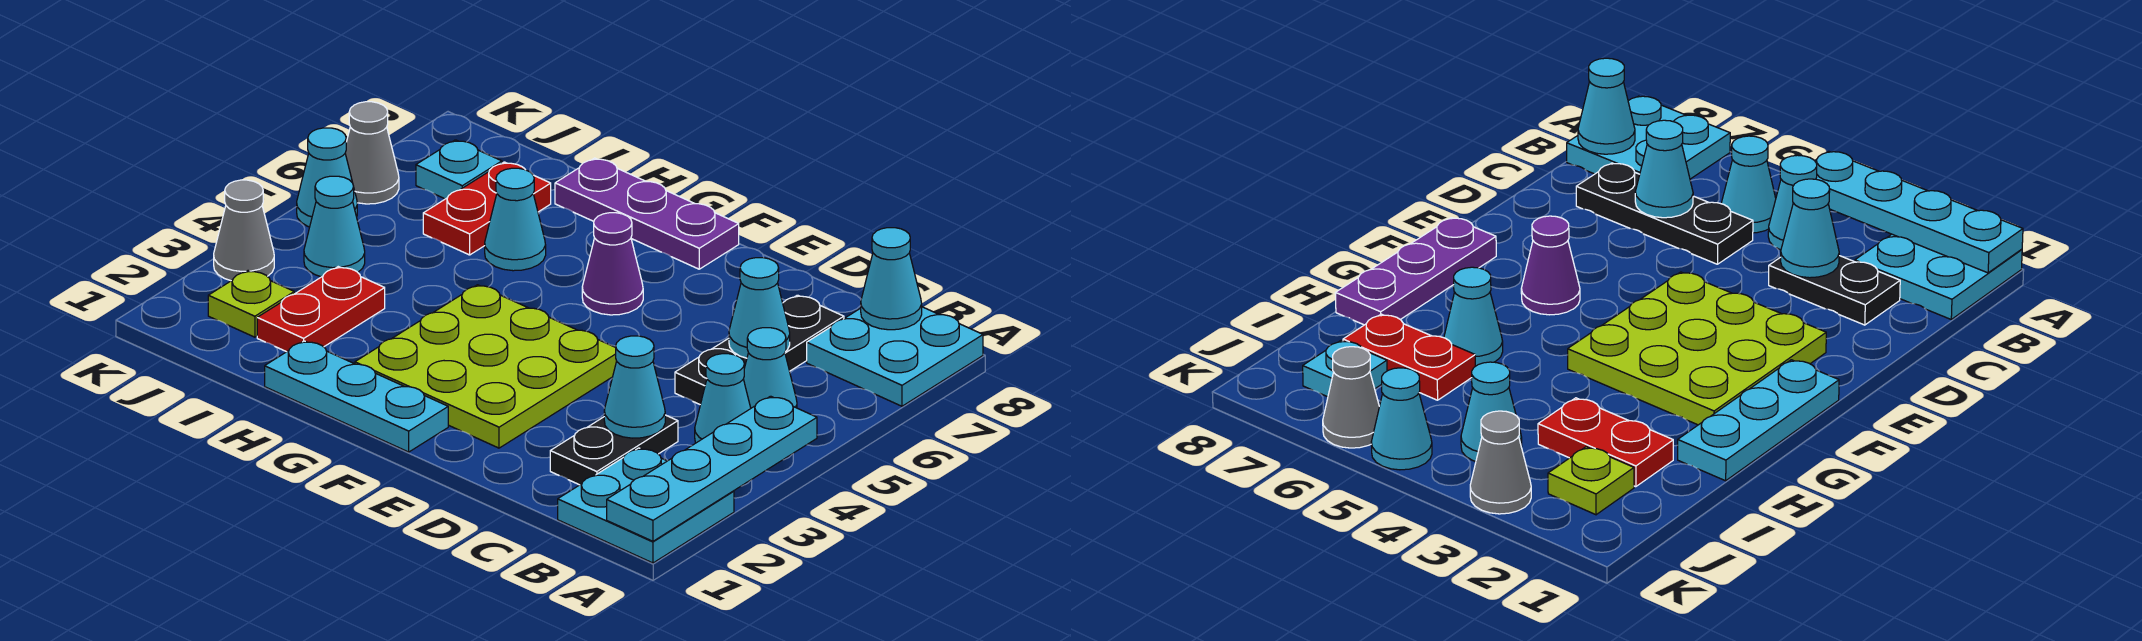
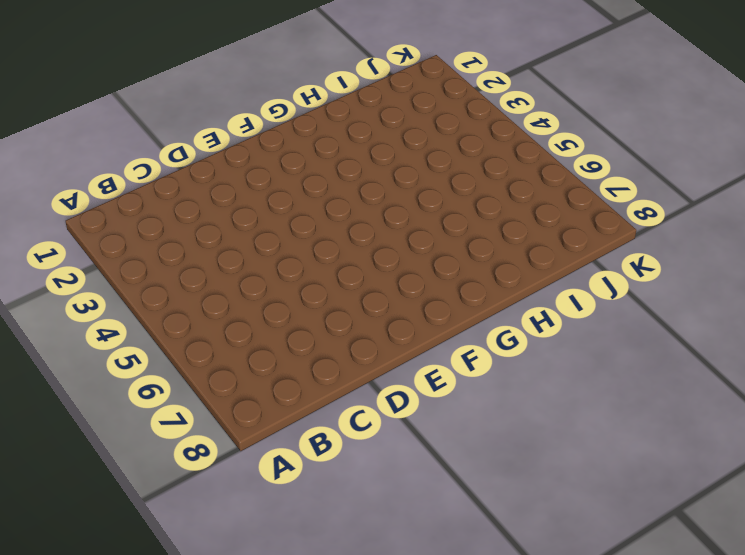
none -> cyan 2x2 plate [558,448,734,563]
none -> cyan 2x2 plate [807,307,983,406]
none -> cyan 1x1 cone [695,354,751,443]

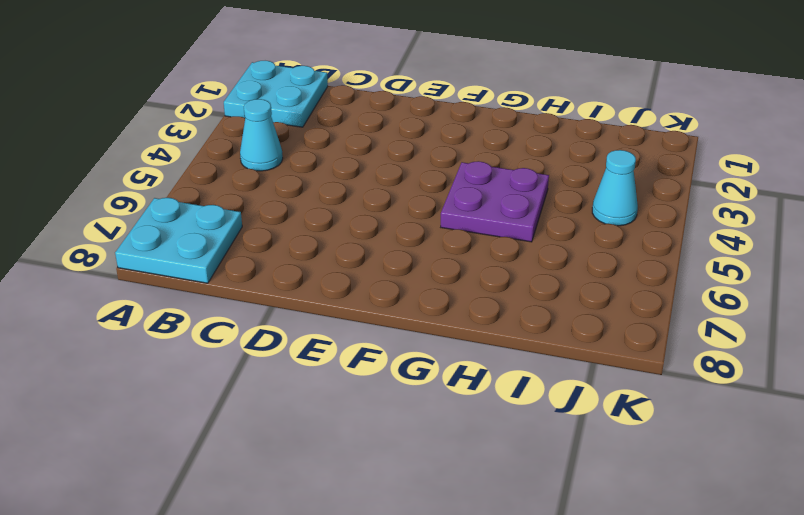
purple 2x2 plate [441,161,549,242] -> lime 3x3 plate [355,285,617,448]
none -> cyan 1x1 cone [744,328,797,408]
none -> black 1x2 plate [550,415,678,485]
none -> black 1x3 plate [675,295,844,405]

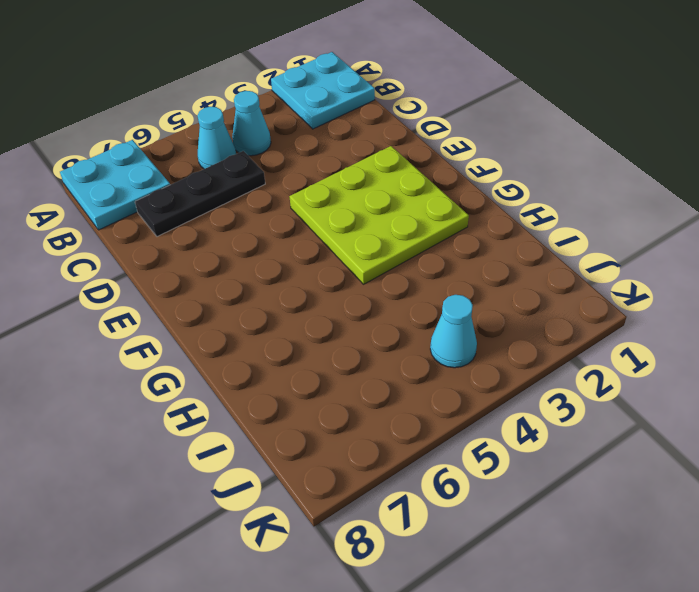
none -> black 1x2 plate [550,415,678,485]
none -> cyan 1x3 plate [265,341,448,452]
none -> purple 1x1 cone [582,213,643,315]

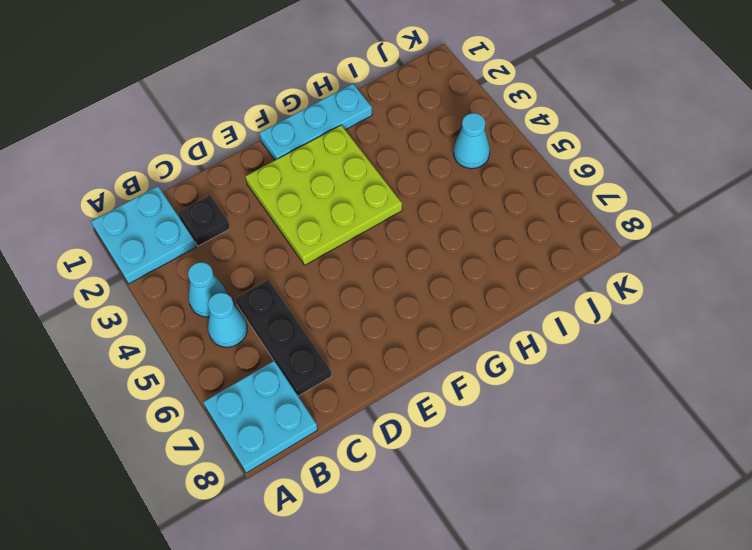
black 1x1 plate [178,195,230,246] -> black 1x2 plate [550,415,678,485]
none -> purple 1x1 cone [582,213,643,315]
none -> purple 1x3 plate [555,158,739,269]
none -> cyan 1x1 cone [485,168,546,271]

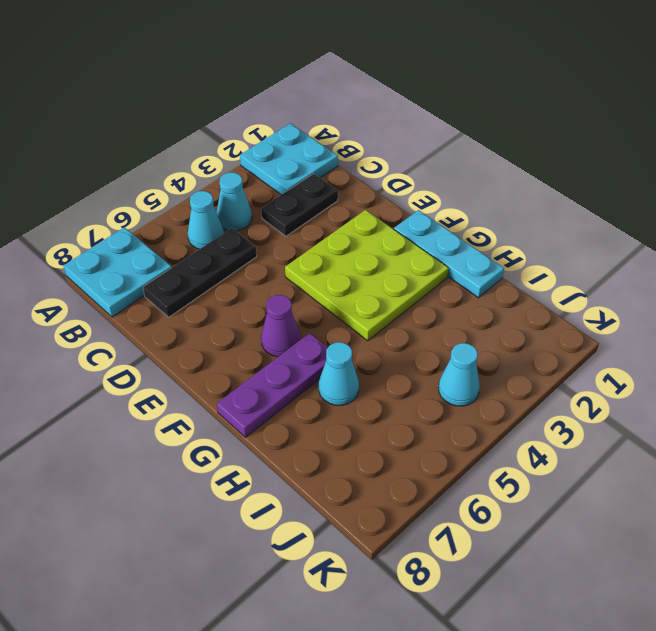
purple 1x3 plate [217,333,328,437] -> purple 1x3 plate turned to [555,158,739,269]
none -> red 1x2 plate [257,267,385,352]
none -> red 1x2 plate [423,162,551,255]
none -> lime 1x1 plate [208,271,294,337]

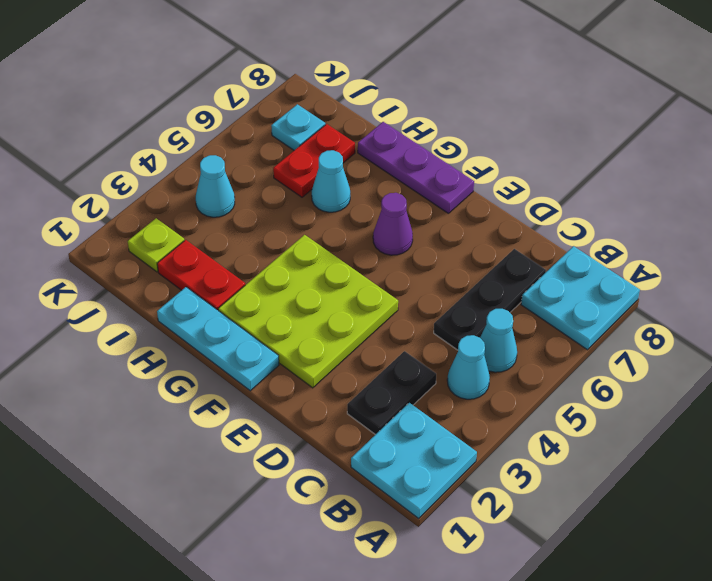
red 1x2 plate [157,240,245,310] -> red 1x2 plate turned to [257,267,385,352]
none -> grey 1x1 cone [214,180,274,281]
none -> cyan 1x1 cone [297,128,357,227]
none -> grey 1x1 cone [345,102,399,204]

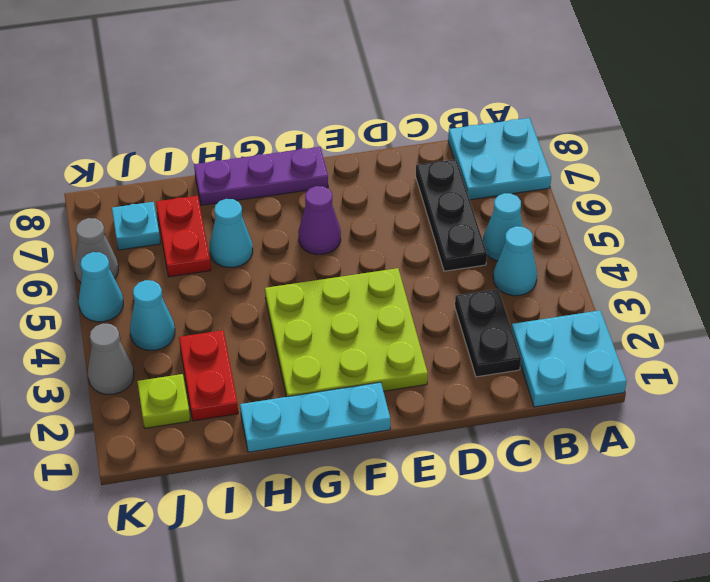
none -> cyan 1x4 plate [607,396,817,541]
none -> cyan 1x1 cone [861,228,922,330]
none -> cyan 1x1 cone [604,336,665,438]

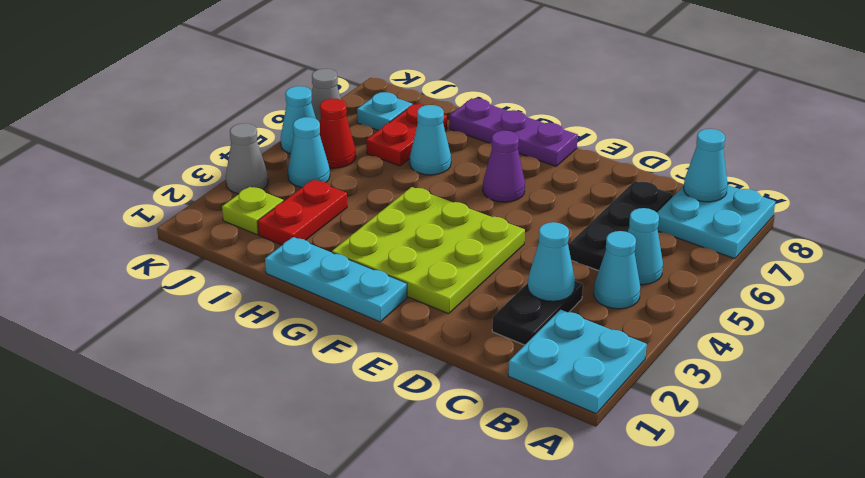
red 1x1 cone [320,99,356,168] -> none
none -> cyan 1x4 plate [607,396,817,541]
none -> cyan 1x1 cone [729,258,790,358]

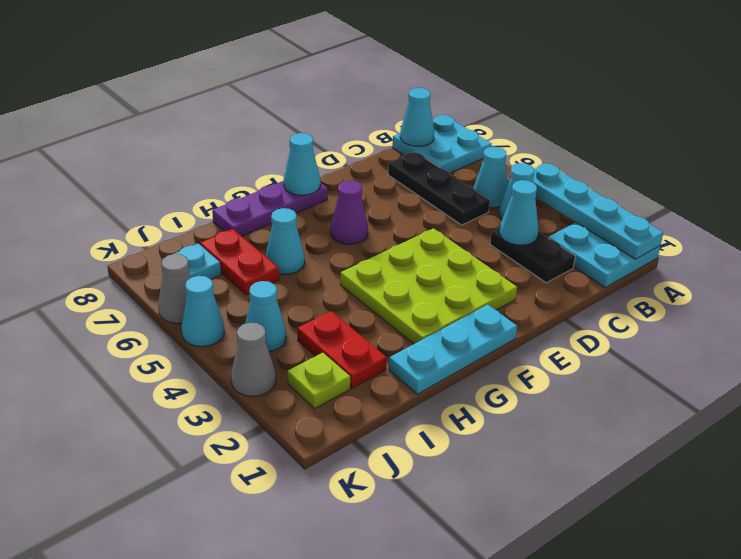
cyan 1x1 cone [284,133,320,195] -> cyan 1x1 cone moved to [729,258,790,358]

